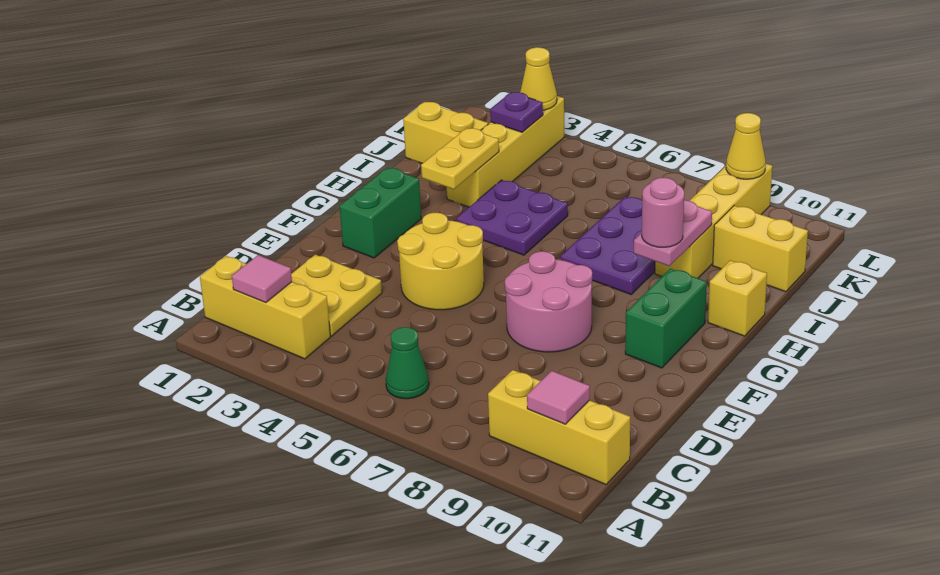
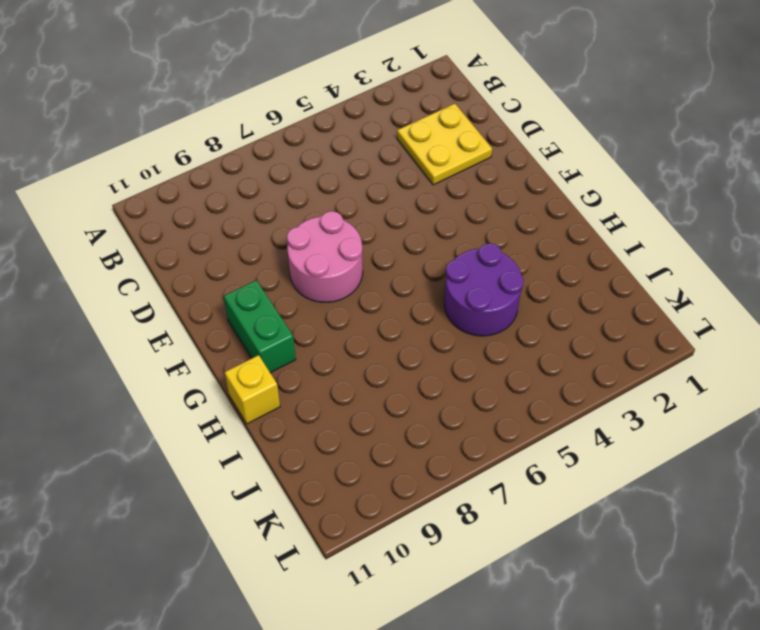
purple 2x2 round brick [444,243,524,336] -> purple 2x2 plate [457,180,568,255]
none -> yellow 1x3 brick [200,256,330,359]
none -> green 1x1 cone [386,327,429,399]
none -> yellow 1x3 brick [488,370,630,485]

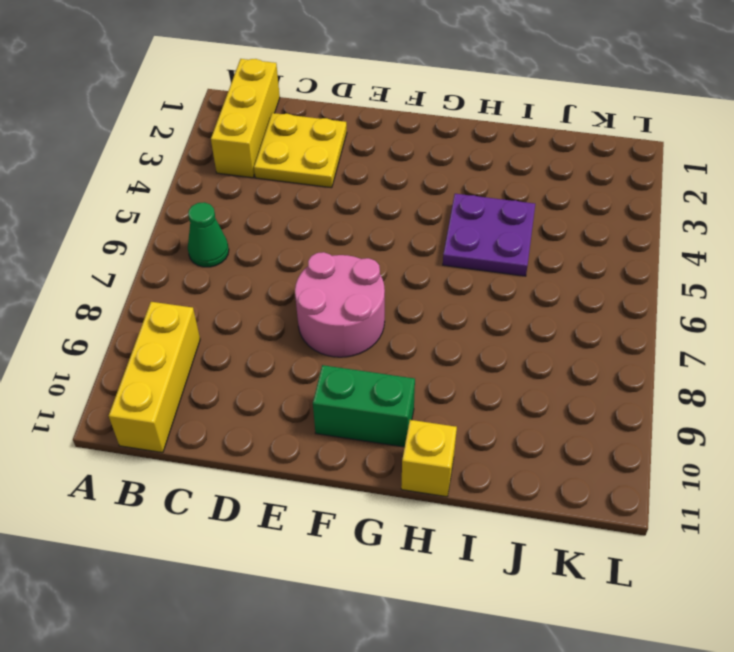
none -> yellow 2x2 round brick [397,213,484,310]
none -> green 1x2 brick [340,168,421,258]
none -> purple 2x3 plate [561,196,655,294]

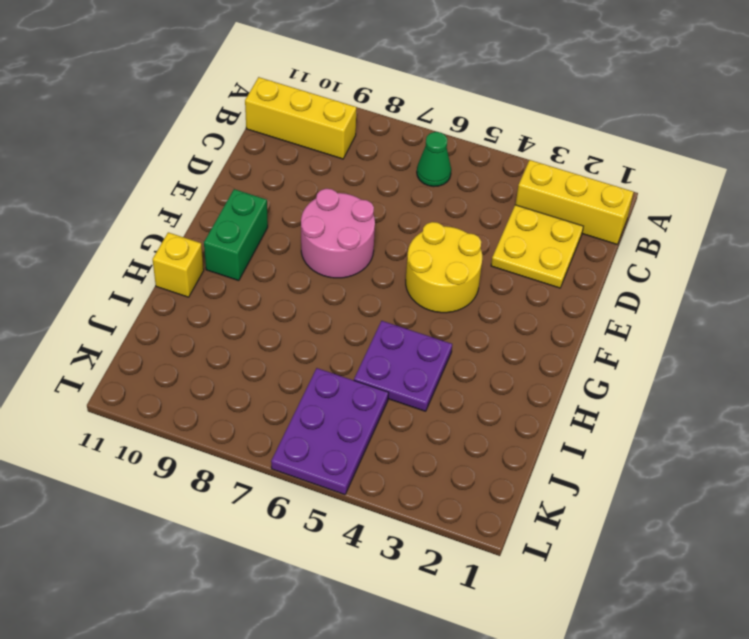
purple 2x3 plate [271,368,389,495] -> purple 2x3 plate moved to [561,196,655,294]
none -> green 1x2 brick [340,168,421,258]
none -> yellow 1x4 brick [447,96,564,207]
none -> yellow 1x4 brick [655,164,772,278]

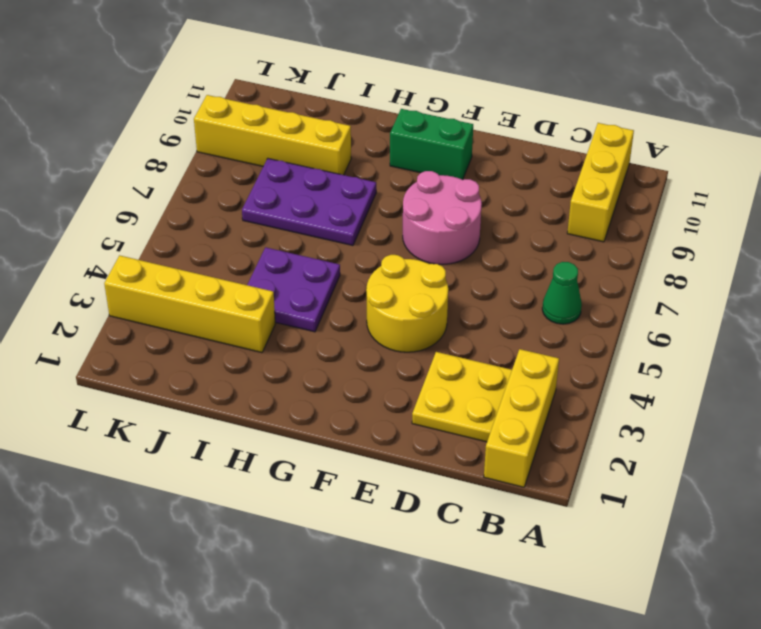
none -> green 1x2 brick [340,168,421,258]
none -> yellow 1x1 brick [708,260,767,336]
none -> yellow 1x2 brick [403,102,488,164]

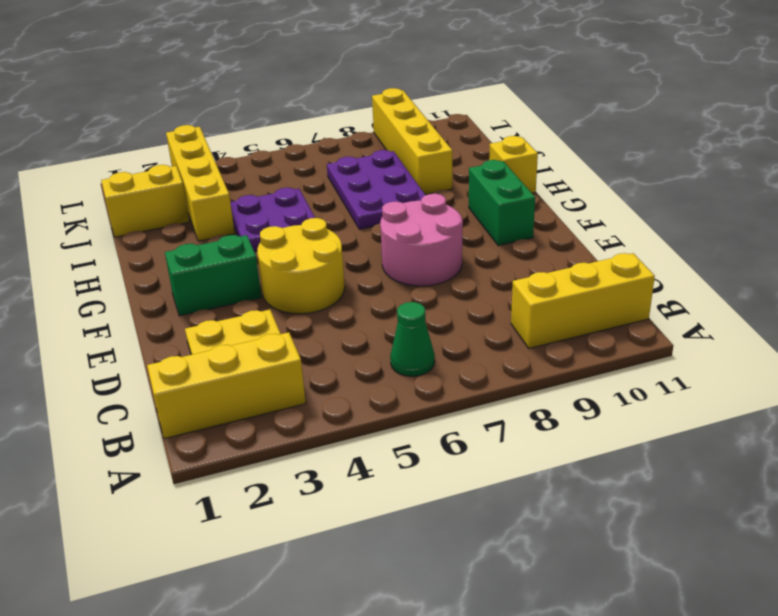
green 1x2 brick [165,235,262,316] -> green 1x2 brick turned to [340,168,421,258]
none -> yellow 1x2 brick [713,206,808,292]
none -> pink 1x1 tile [232,255,292,303]
none -> pink 1x1 tile [527,371,590,424]

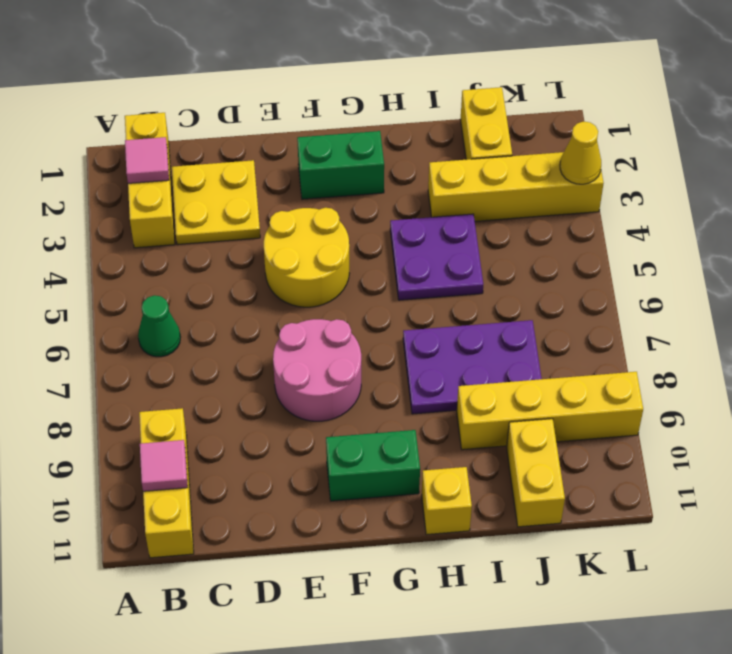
none -> yellow 1x2 plate [421,128,499,189]
none -> pink 1x2 plate [634,200,712,266]
none -> purple 1x1 plate [490,92,543,132]

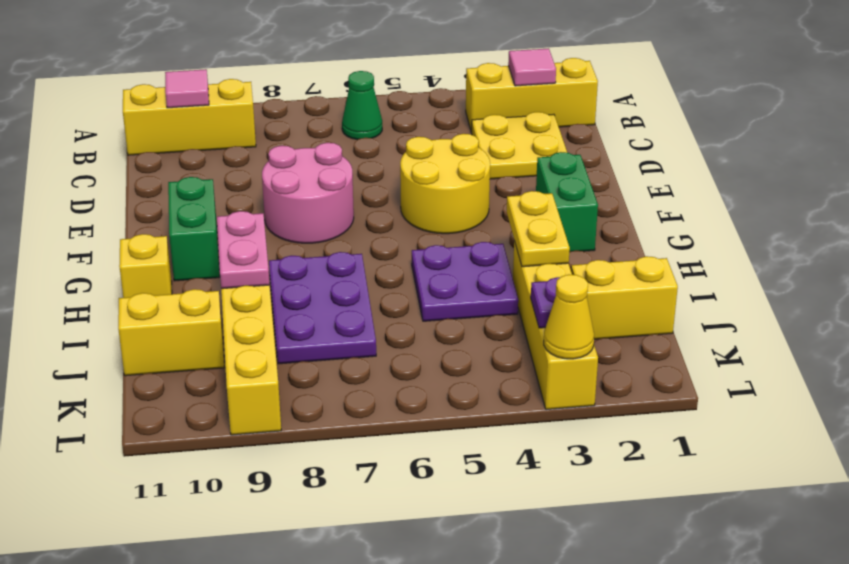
none -> yellow 1x1 cone [726,113,766,179]
none -> pink 1x1 round brick [642,178,684,247]

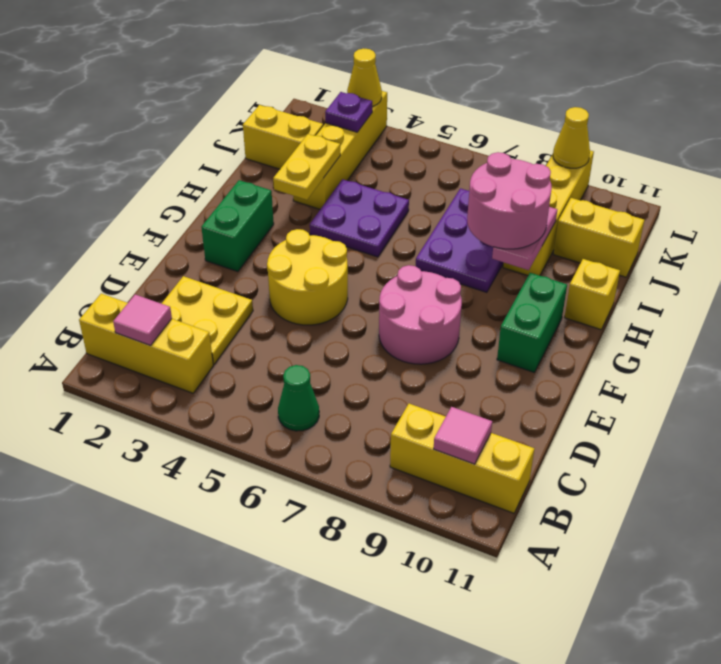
pink 2x2 round brick [467,152,552,249] -> pink 1x1 round brick [642,178,684,247]

